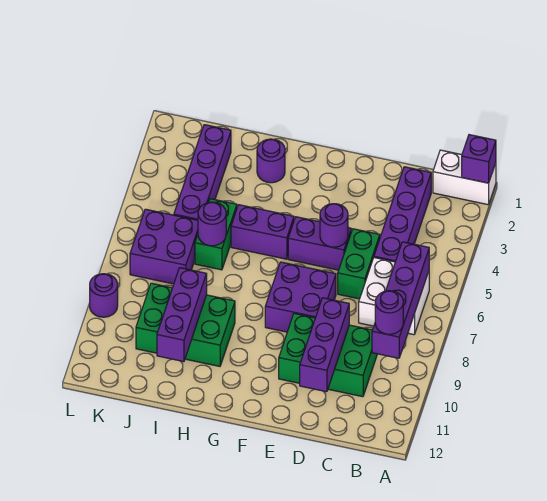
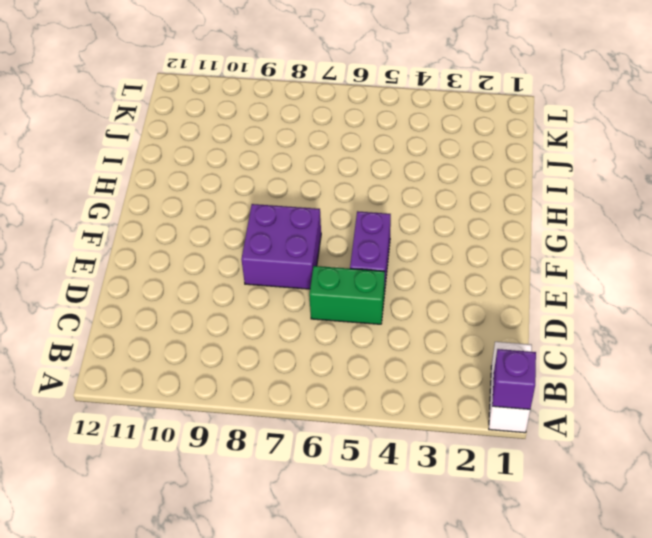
none -> white 2x2 brick [359,258,429,335]
none -> purple 1x4 brick [374,167,431,262]
none -> green 2x3 brick [279,313,377,397]

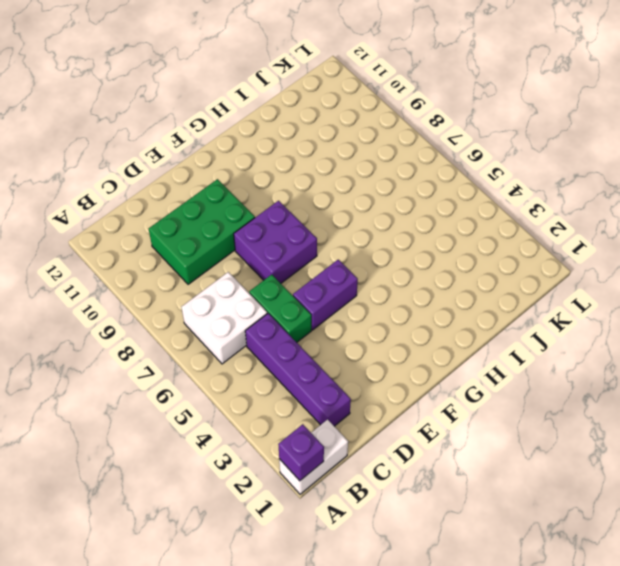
none -> purple 1x2 brick [231,205,294,259]
none -> purple 1x1 round brick [257,139,285,183]
none -> green 2x3 brick [136,283,235,366]

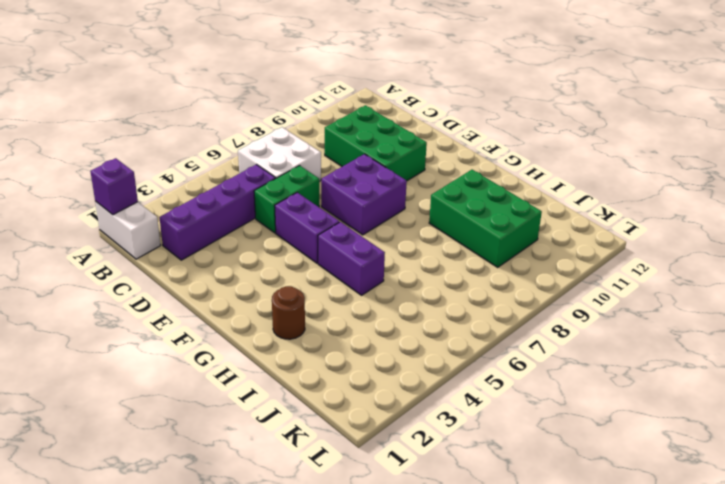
brown 1x1 round brick [272,286,305,339] -> purple 1x1 round brick [257,139,285,183]
none -> green 1x2 brick [195,199,237,270]
none -> purple 1x4 brick [174,125,231,220]
none -> purple 2x2 brick [130,209,198,284]

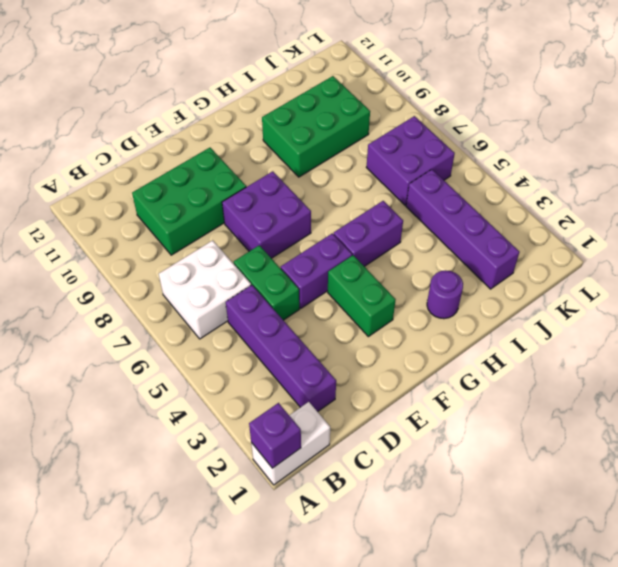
green 1x2 brick [328,255,396,337] -> green 1x2 brick moved to [195,199,237,270]
none -> purple 1x1 round brick [90,274,118,317]
none -> purple 1x4 brick [372,242,429,358]
none -> purple 1x3 brick [300,298,349,392]

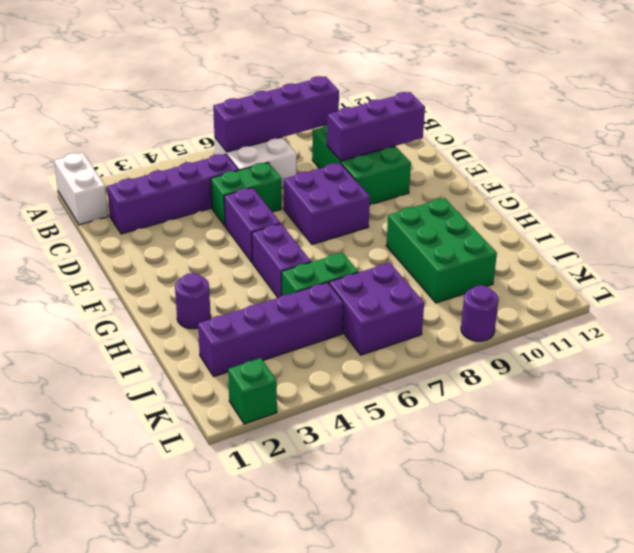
green 1x1 brick [228,358,277,424] -> none
none -> purple 1x1 brick [462,135,496,183]
none -> purple 1x1 round brick [320,204,348,247]
none -> purple 1x1 round brick [198,202,226,246]

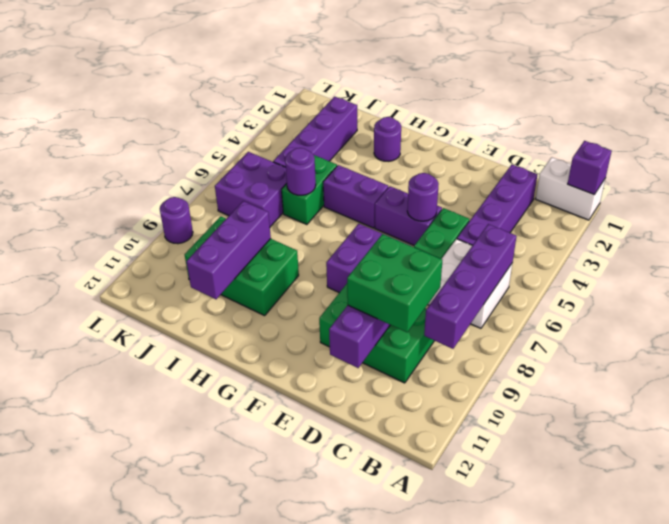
green 2x2 brick [347,234,442,332] -> none
none -> purple 1x1 round brick [375,291,403,334]

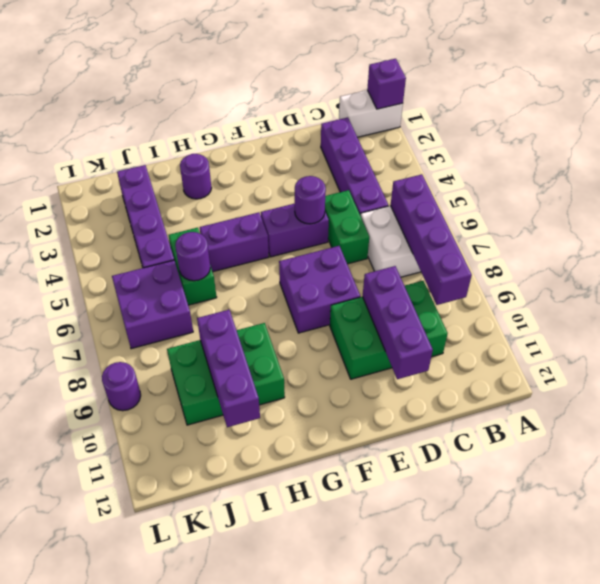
none -> purple 1x1 round brick [375,291,403,334]

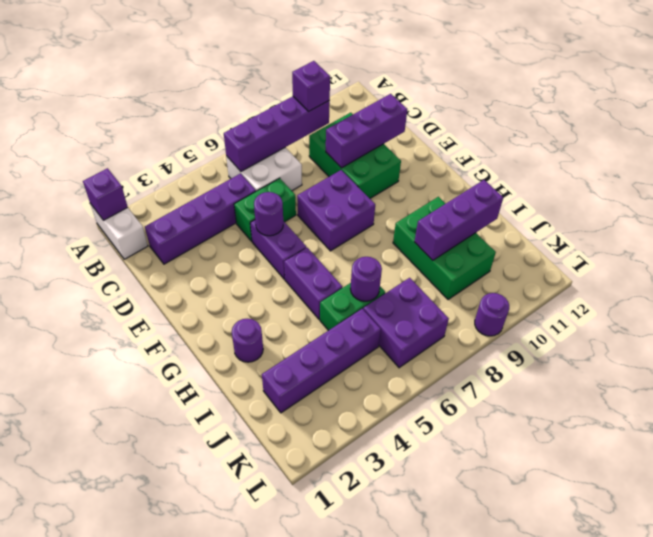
purple 1x1 brick [292,61,330,111] -> purple 1x1 round brick [375,291,403,334]

